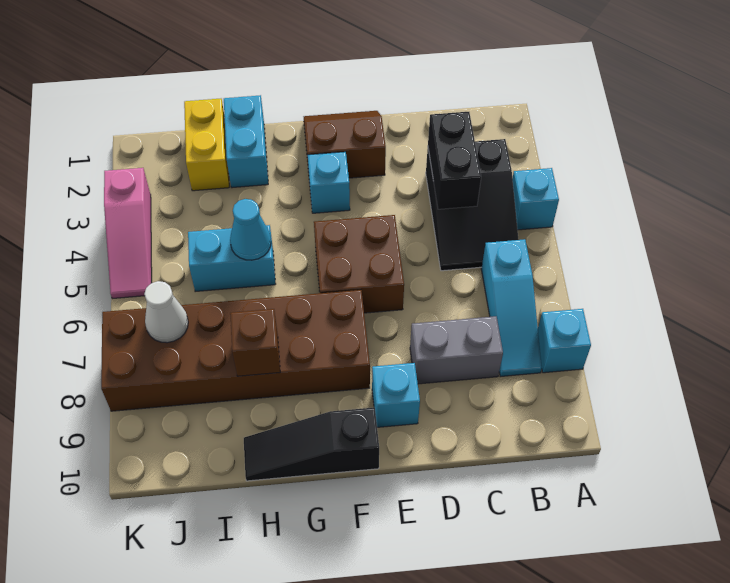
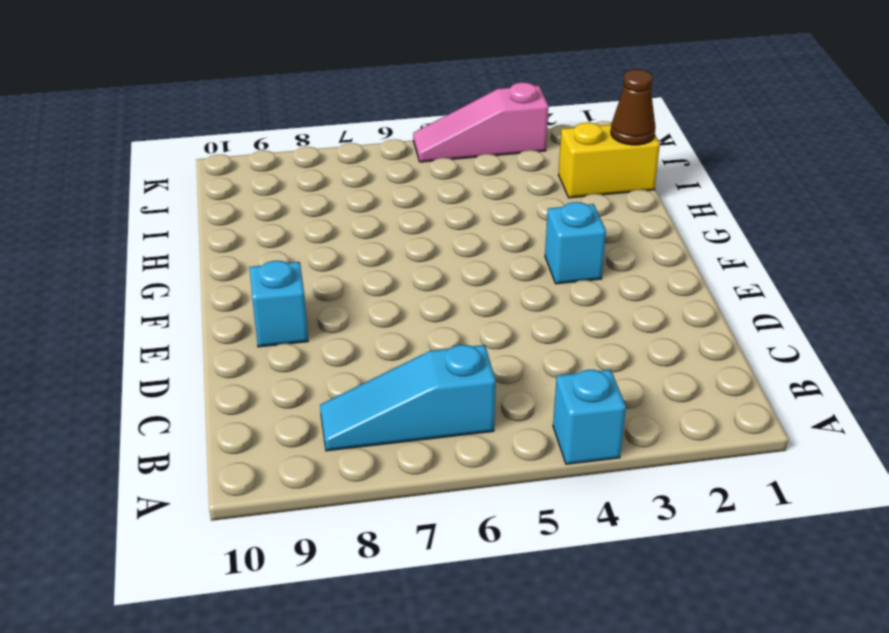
brown 1x1 cone [611,69,655,145] -> none
none -> cyan 1x1 brick [538,309,591,373]
none -> black 2x3 slope [426,139,519,271]
none -> grey 1x2 brick [410,316,503,384]

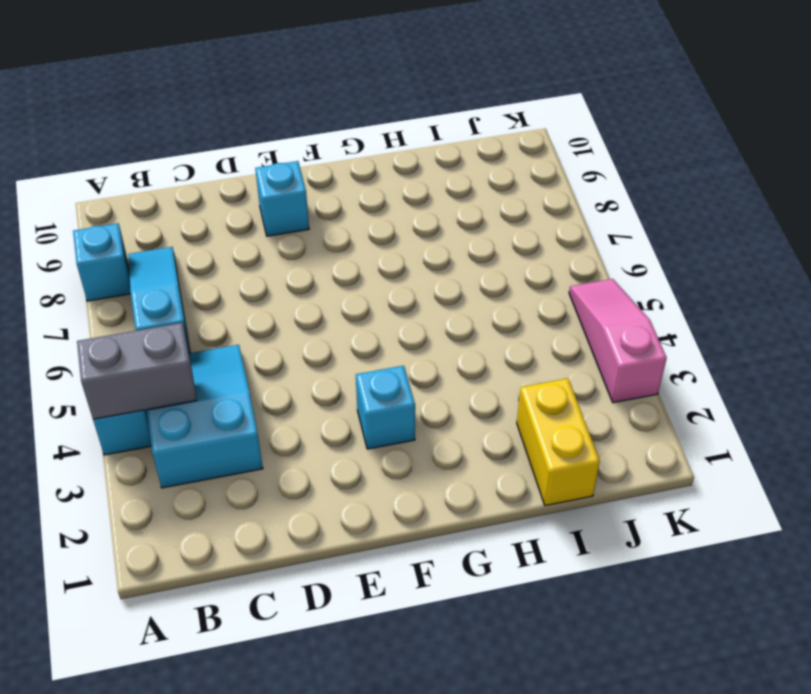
grey 1x2 brick [77,323,197,419] -> grey 1x2 brick moved to [410,316,503,384]
cyan 2x3 slope [147,345,263,488] -> black 2x3 slope [426,139,519,271]
none -> brown 2x2 slope [304,111,386,178]
none -> brown 2x2 brick [314,215,404,313]
none -> brown 2x6 brick [101,290,370,411]

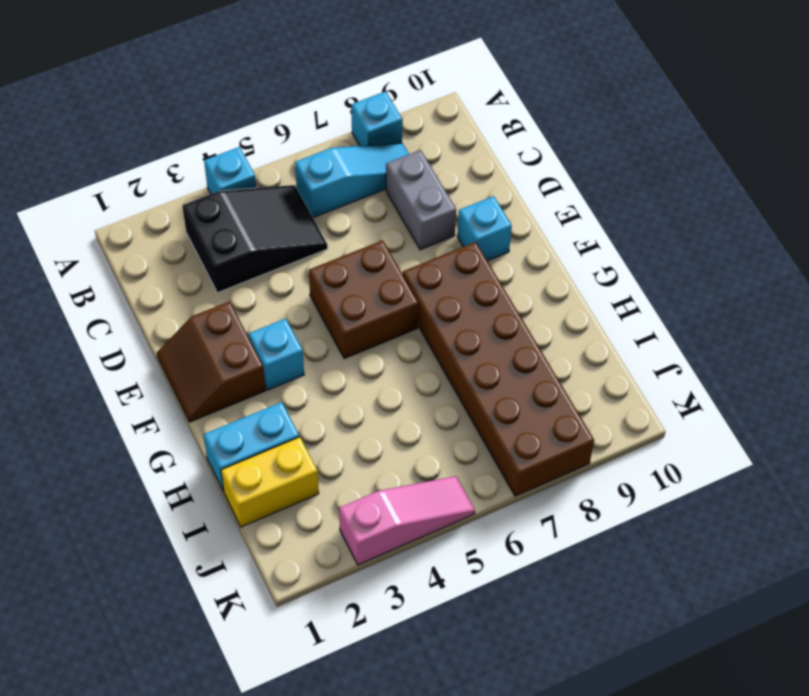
none -> black 1x3 slope [244,407,379,481]
none -> cyan 1x2 brick [188,225,275,292]
none -> black 1x2 brick [428,112,481,209]

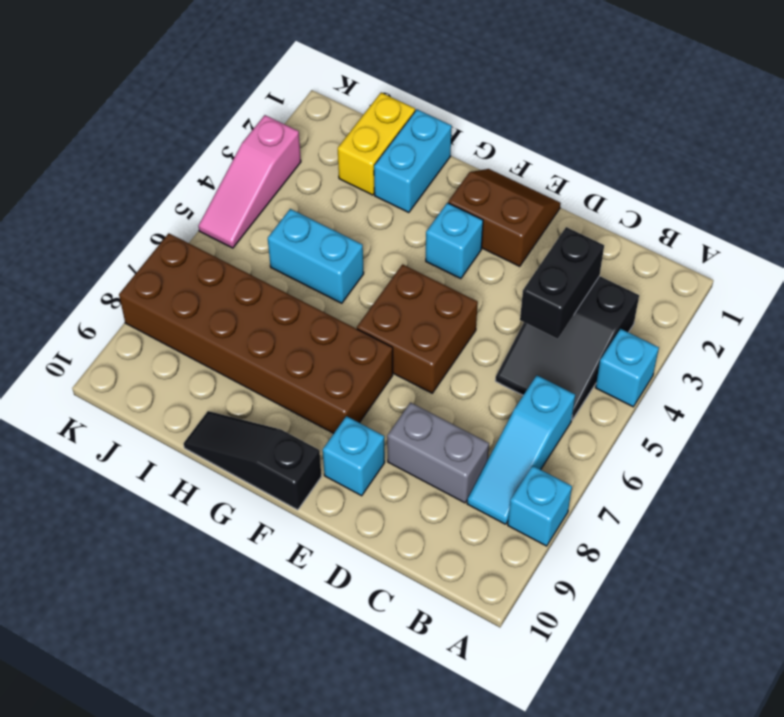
none -> cyan 1x1 cone [230,199,271,260]
none -> brown 1x1 brick [230,309,280,376]
none -> white 1x1 cone [144,281,188,343]

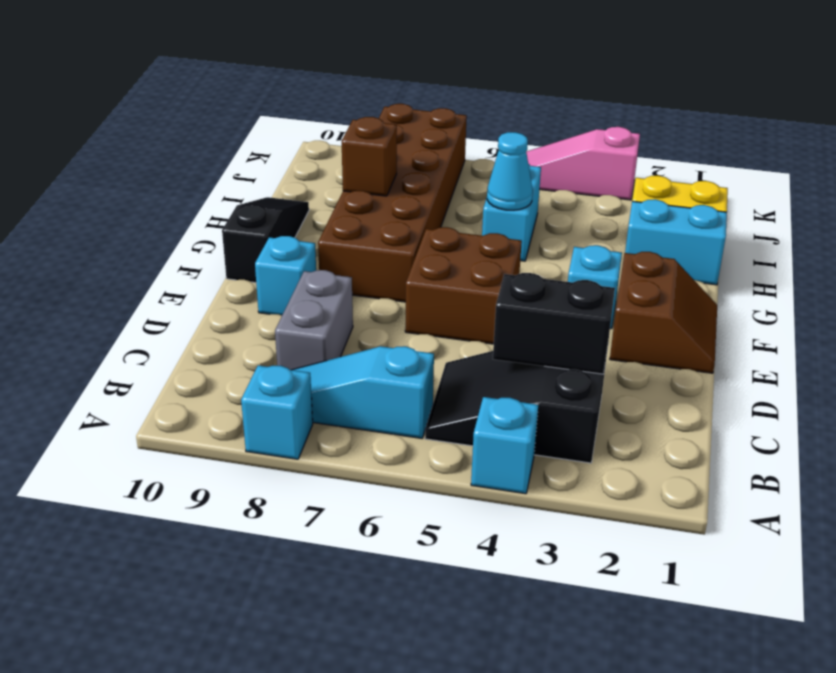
none -> white 1x1 cone [144,281,188,343]

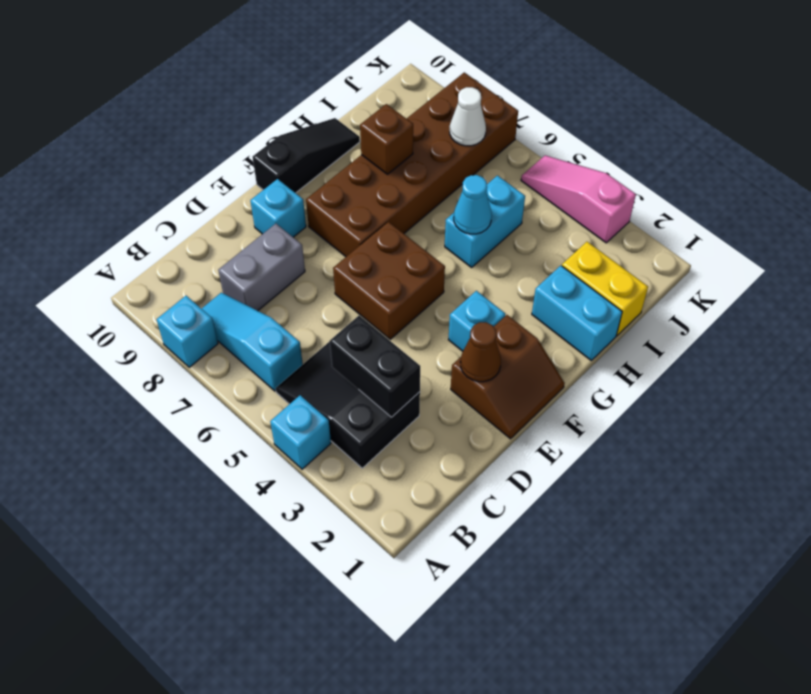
brown 1x1 cone [460,322,501,382] -> none

